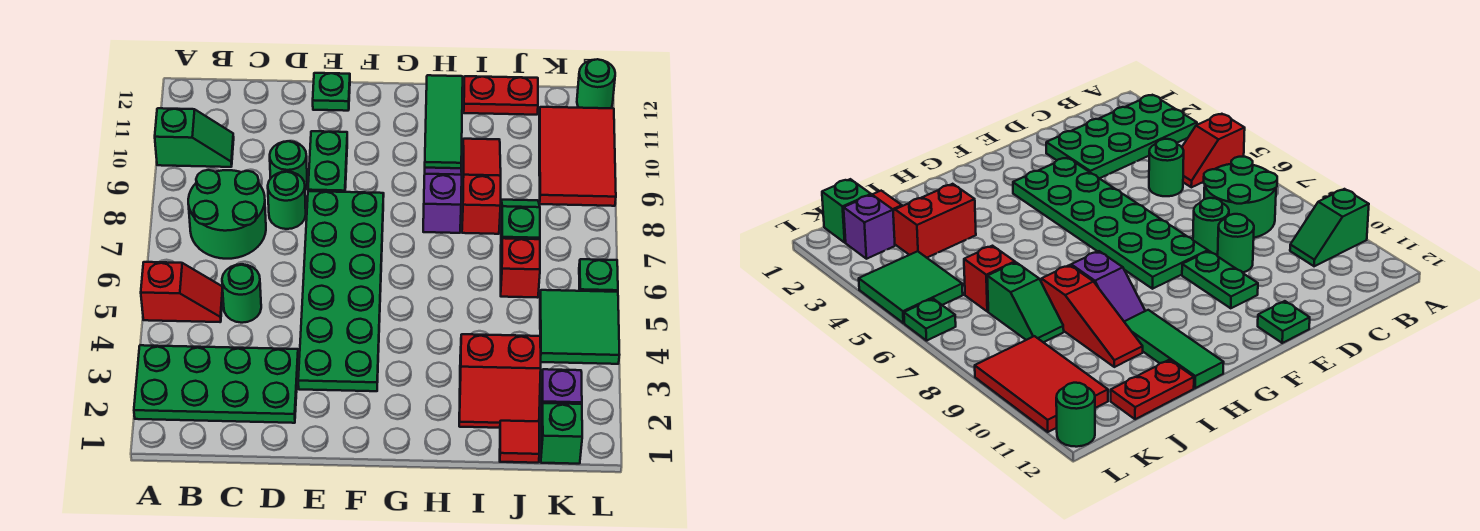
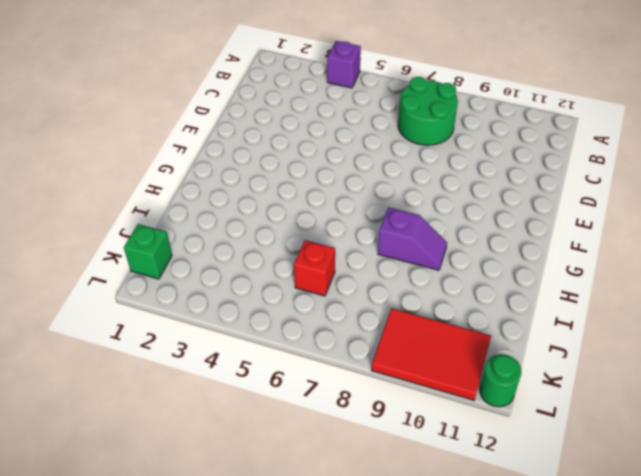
purple 1x1 brick [327,41,361,88] -> purple 1x1 brick moved to [540,369,582,419]
none -> green 2x4 plate [134,345,298,423]
none -> red 1x2 slope [141,262,223,322]
none -> green 1x2 slope [155,108,234,167]

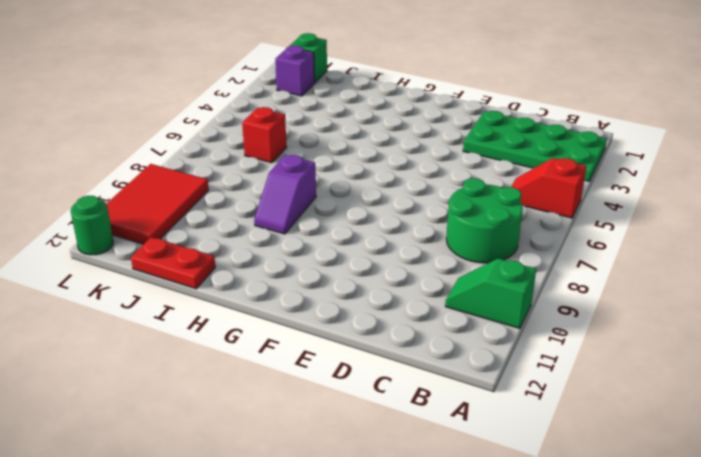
none -> green 1x1 round brick [222,264,261,323]
none -> green 1x1 round brick [268,172,306,229]
none -> green 1x1 round brick [270,141,307,190]

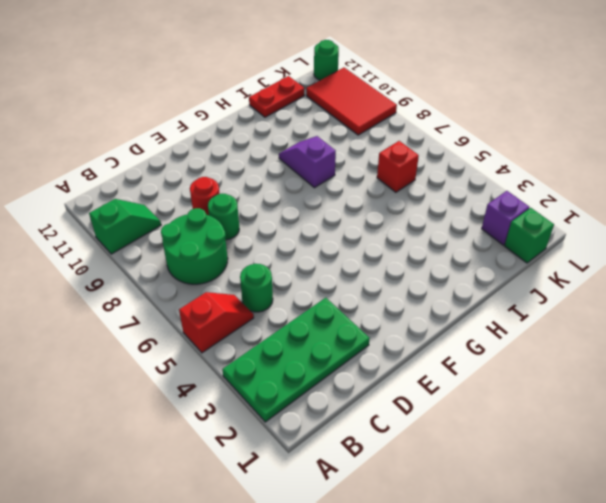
red 1x1 round brick [190,177,220,215] -> green 1x1 round brick [270,141,307,190]
none -> green 2x6 plate [298,191,384,391]
none -> green 1x2 plate [308,131,347,192]
none -> green 1x1 plate [313,73,350,111]

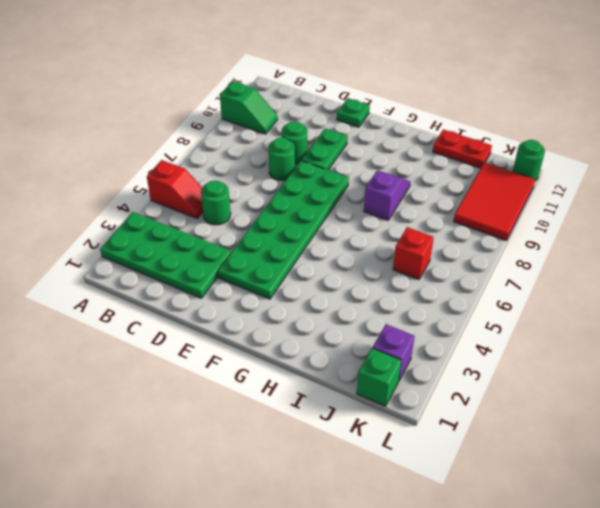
none -> green 2x2 round brick [188,170,266,259]
none -> green 1x3 tile [425,75,463,168]
none -> red 2x2 slope [459,334,541,428]

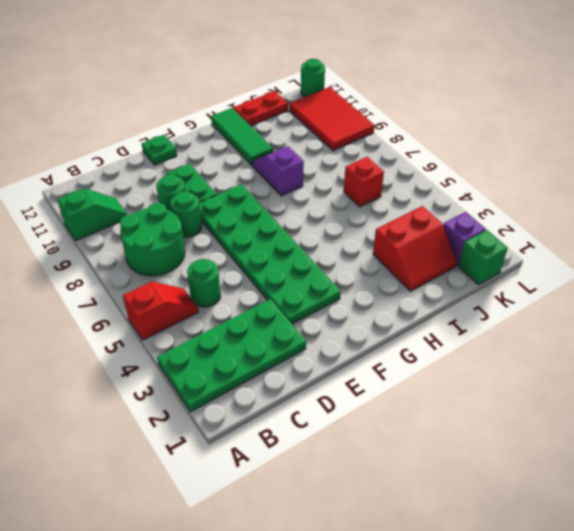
none -> red 1x3 slope [462,139,501,234]
none -> red 1x1 tile [500,421,539,463]
none -> green 1x2 slope [501,200,540,252]

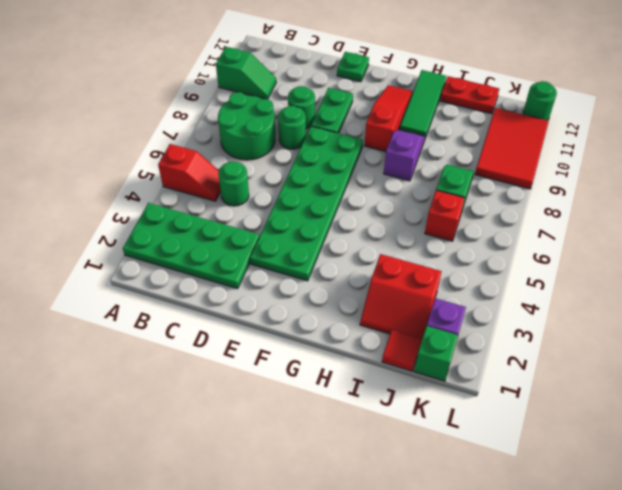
red 1x3 slope [364,85,413,152] -> red 1x3 slope moved to [462,139,501,234]
none -> green 2x2 tile [540,290,620,364]
none -> green 1x1 plate [579,259,618,292]

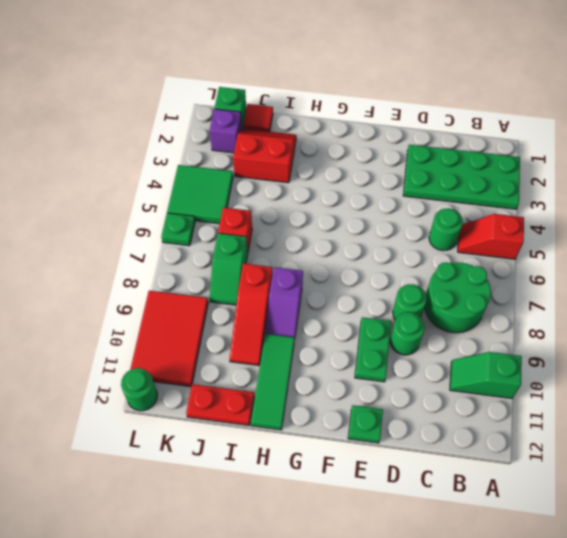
none -> green 2x6 plate [298,191,384,391]

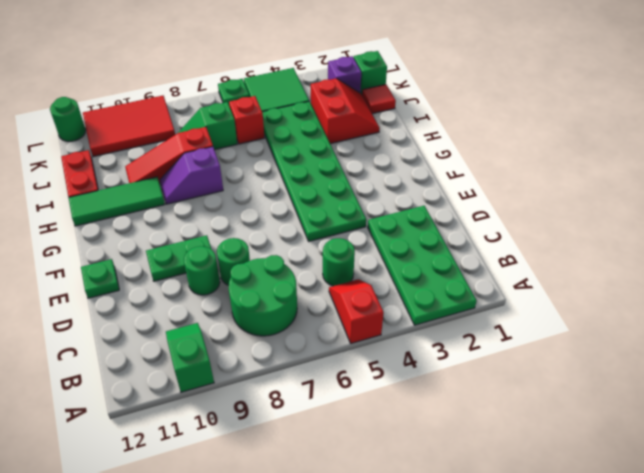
green 2x6 plate [262,101,366,241] -> green 2x6 plate turned to [298,191,384,391]

